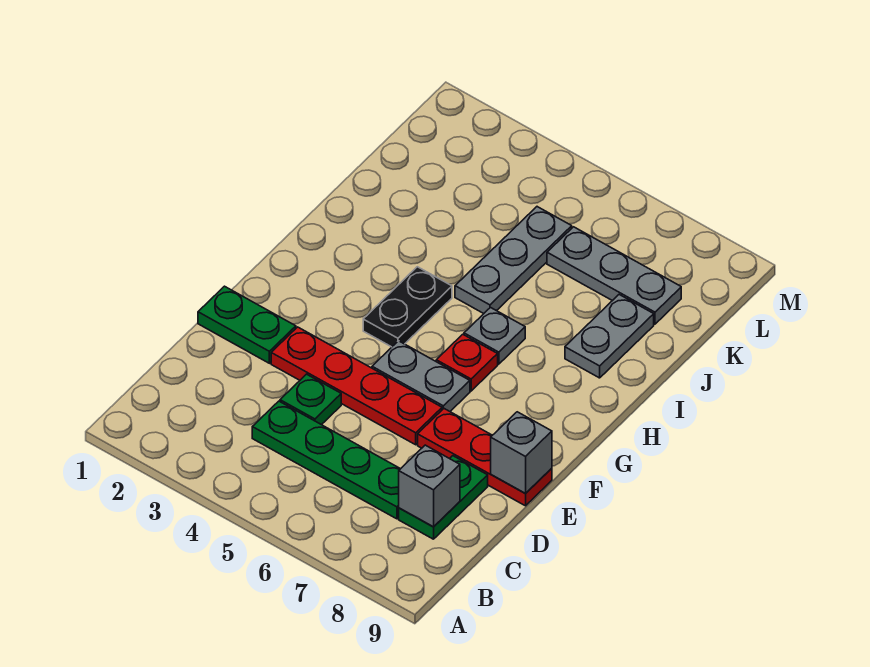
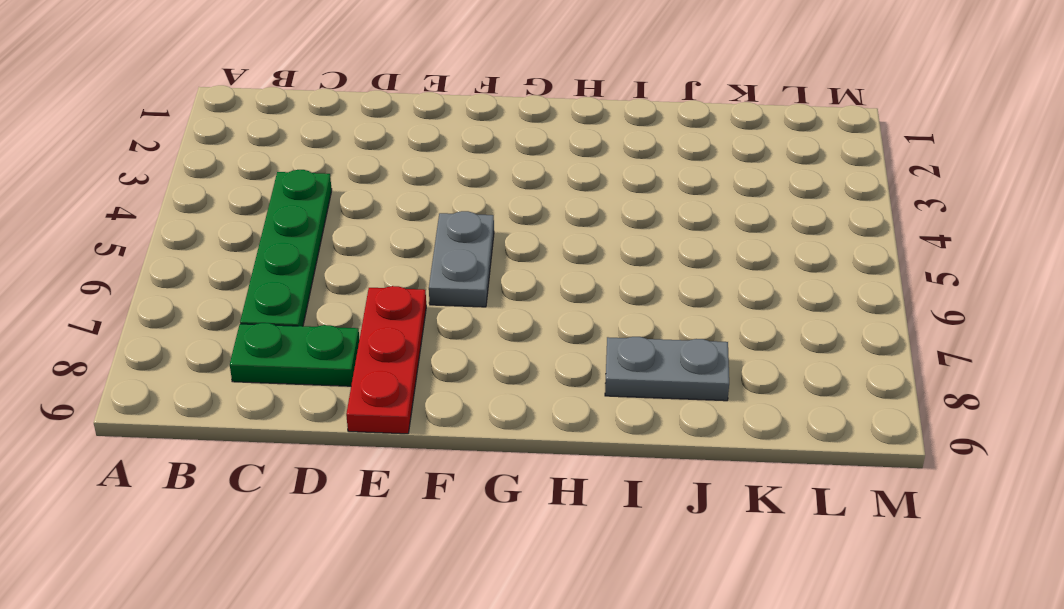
none -> green 1x1 plate [280,374,341,425]
none -> green 1x2 plate [198,286,296,363]
none -> red 1x4 plate [271,327,442,445]

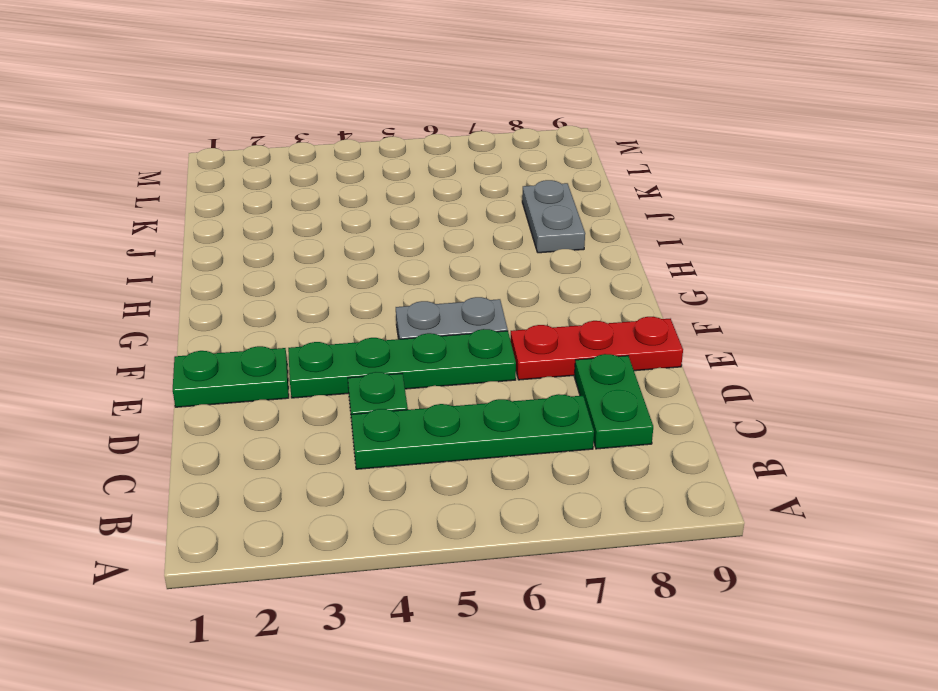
green 1x4 plate [288,329,516,398] -> red 1x4 plate [271,327,442,445]
none -> black 1x2 plate [363,267,452,347]
none -> red 1x1 plate [436,334,498,391]
none -> grey 1x1 plate [464,308,525,364]

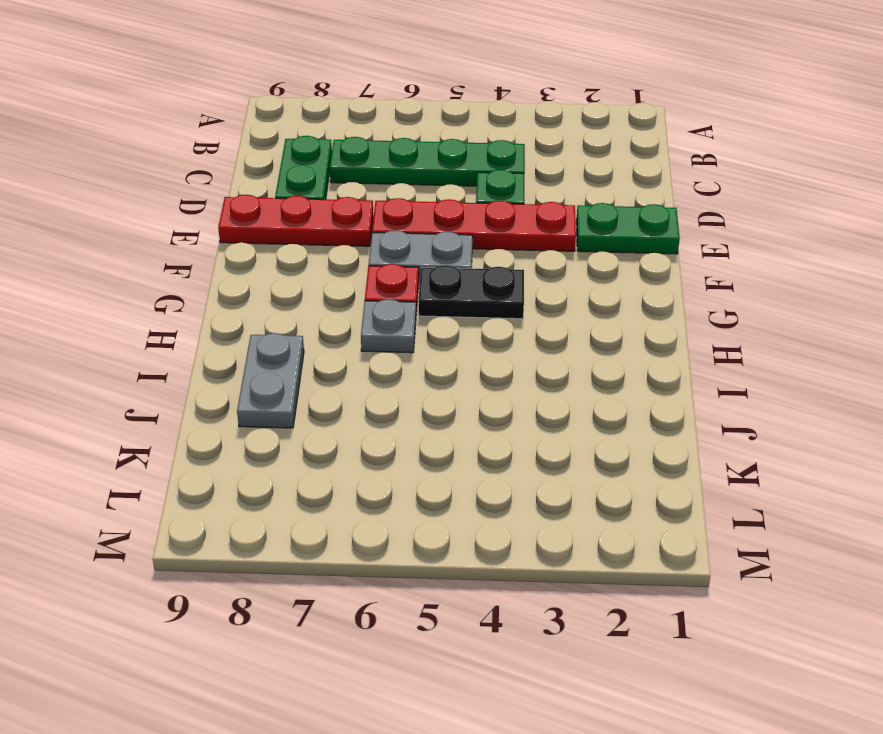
black 1x2 plate [419,265,524,319] -> black 1x2 plate turned to [363,267,452,347]
none -> grey 1x3 plate [455,207,572,314]
none -> grey 1x3 plate [547,227,681,324]
none -> grey 1x1 brick [399,445,460,527]

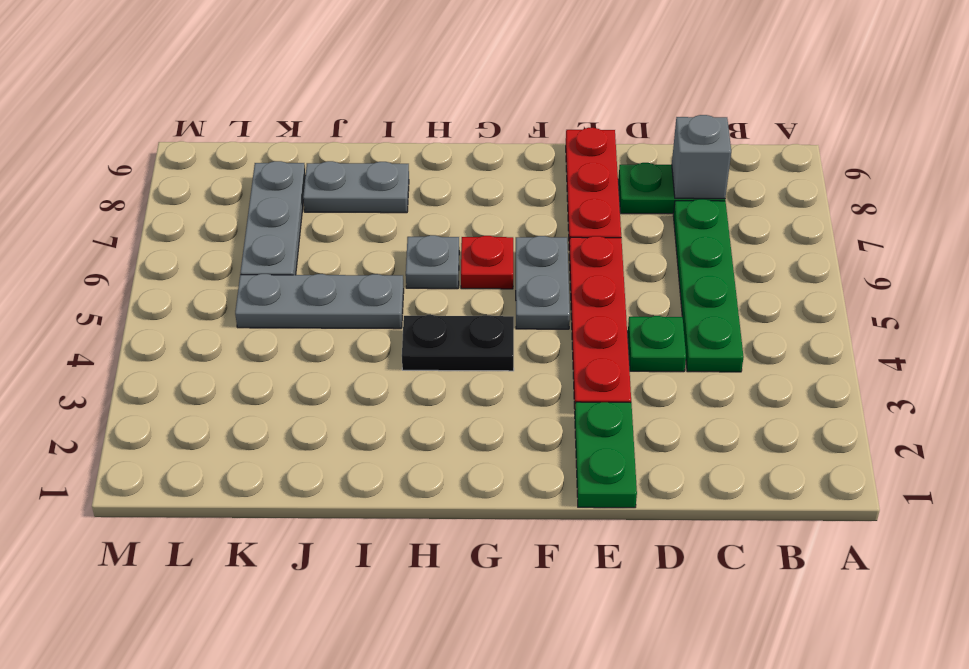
none -> grey 1x1 brick [491,412,552,494]

